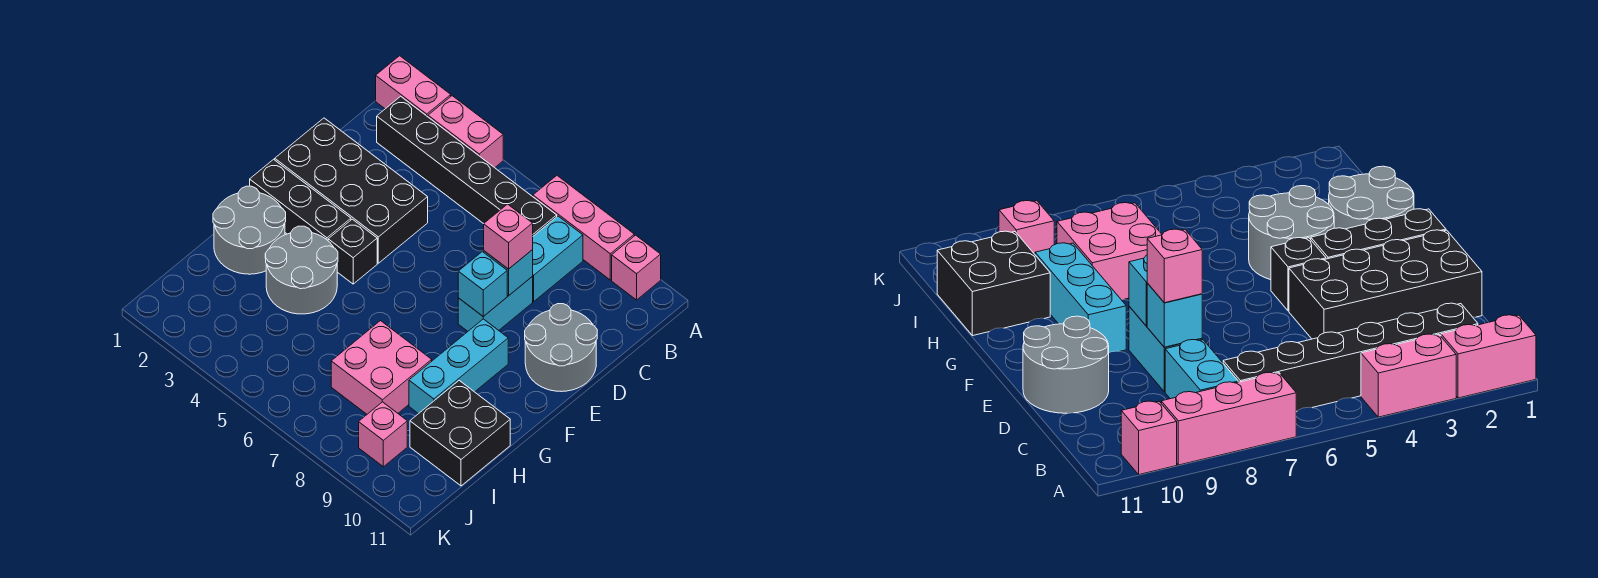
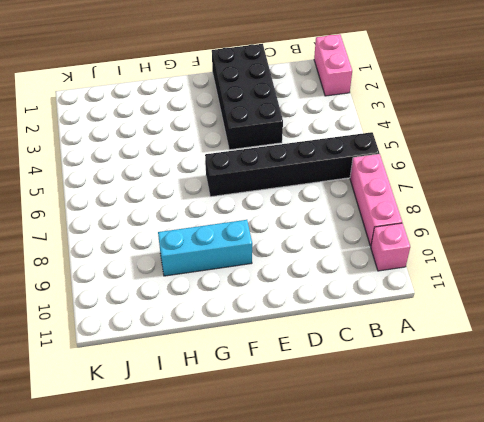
black 1x6 brick [205,132,379,197] -> black 1x6 brick turned to [377,96,557,236]
none -> pink 1x2 brick [428,96,503,168]
none -> cyan 1x2 brick [532,216,583,301]
none -> cyan 1x2 brick [458,277,533,331]

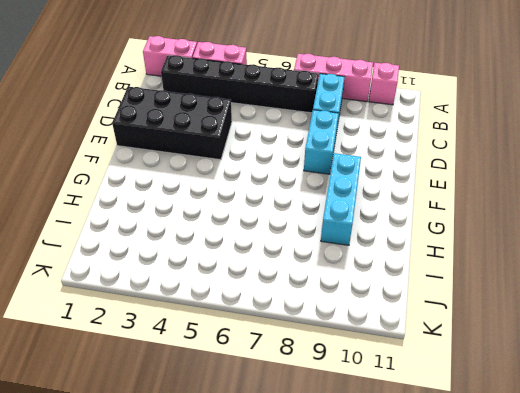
none -> grey 2x2 round brick [525,304,597,392]
none -> black 1x3 brick [250,159,351,240]
none -> black 1x1 brick [328,219,377,284]

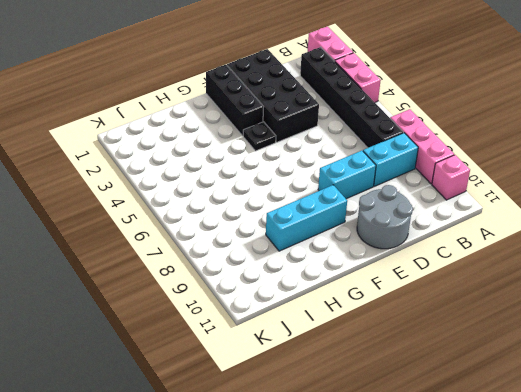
black 1x1 plate [243,122,276,151] -> black 1x1 brick [328,219,377,284]
none -> grey 2x2 round brick [213,186,286,274]
none -> grey 2x2 round brick [265,226,338,314]
none -> pink 2x2 brick [331,321,432,414]

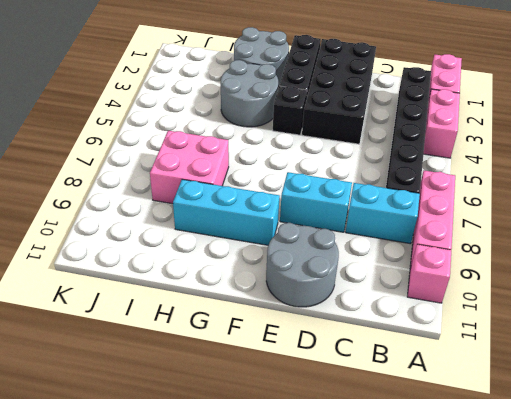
none -> black 2x2 brick [410,381,510,486]
none -> pink 1x1 brick [359,402,407,467]
none -> cyan 1x1 brick [484,250,533,296]

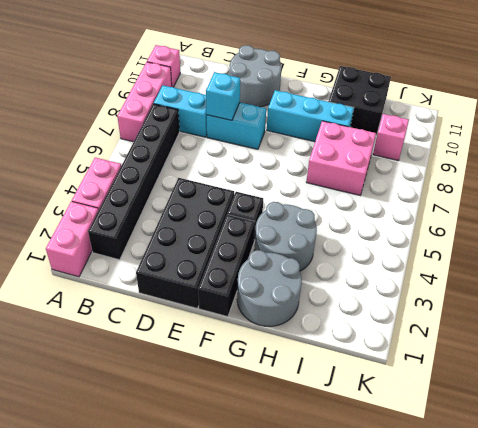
none -> cyan 1x1 brick [458,252,507,316]
none -> pink 1x1 brick [484,204,533,269]

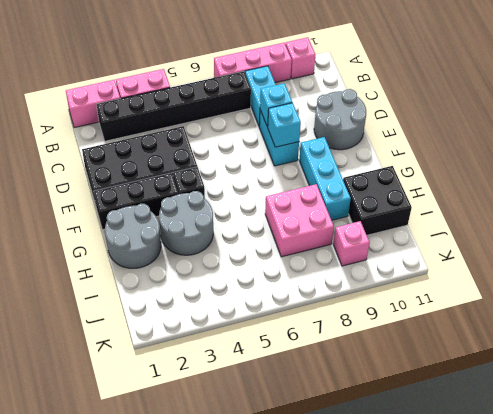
none -> pink 1x1 brick [484,204,533,269]

